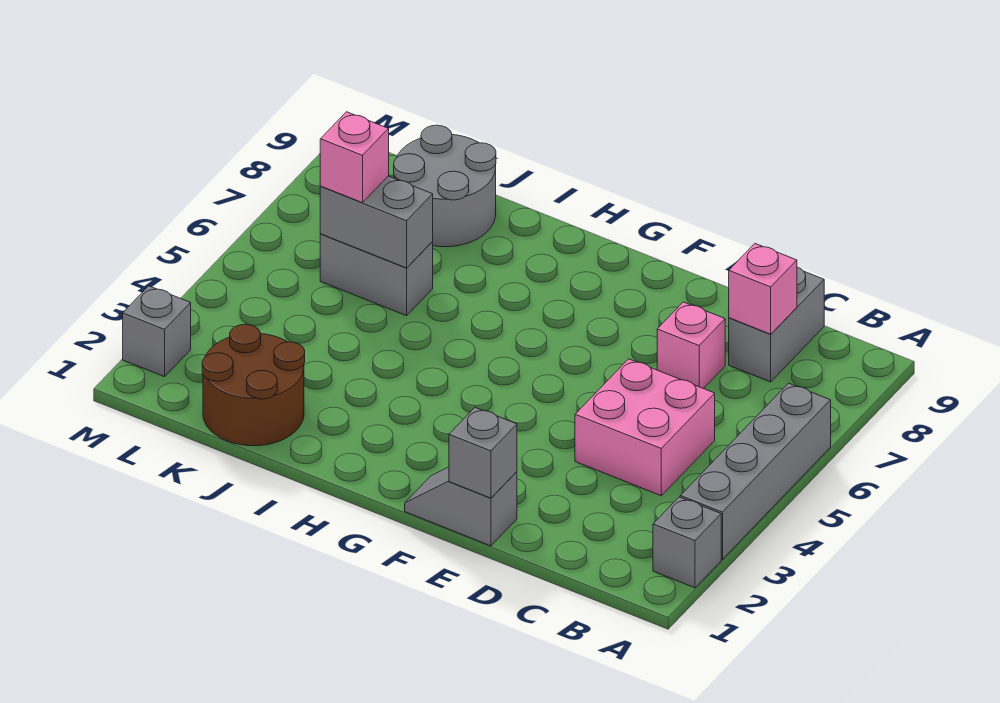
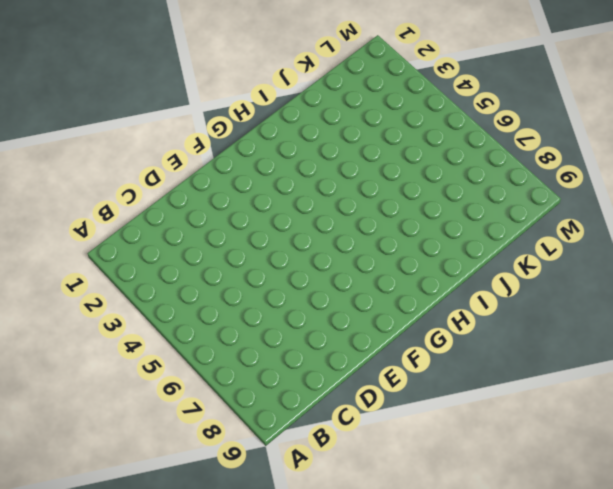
none -> grey 1x1 brick [653,497,721,588]
none -> grey 1x4 brick [680,383,831,559]
none -> pink 2x2 brick [575,359,715,496]

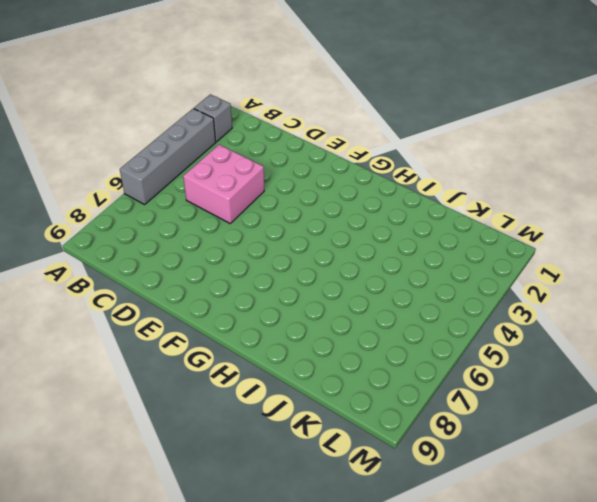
none -> grey 1x2 brick [729,267,824,382]
none -> pink 1x1 brick [657,302,725,389]
none -> grey 1x2 slope [405,467,517,546]

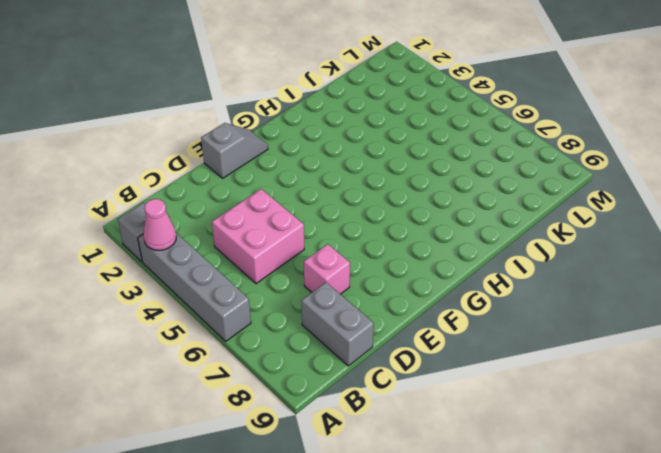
pink 1x1 cone [143,199,176,250] -> none
none -> brown 2x2 round brick [202,324,305,446]
none -> grey 1x2 brick [320,234,433,316]
none -> grey 2x2 round brick [394,125,496,247]

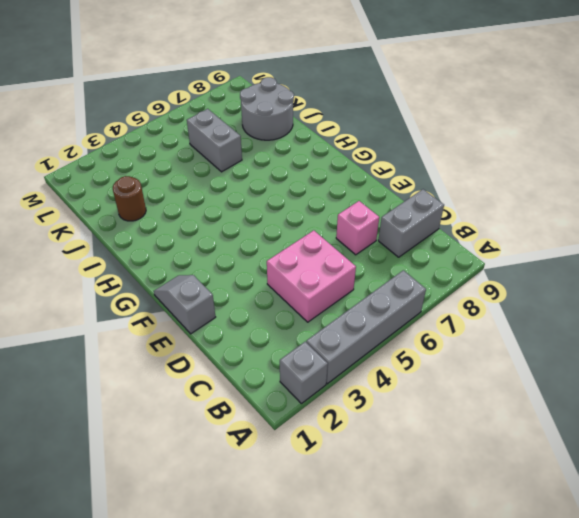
brown 1x1 round brick [113,176,146,221] -> brown 2x2 round brick [202,324,305,446]
none -> grey 1x1 brick [123,286,191,377]
none -> pink 1x1 brick [729,244,797,334]
none -> grey 1x1 brick [449,407,517,498]

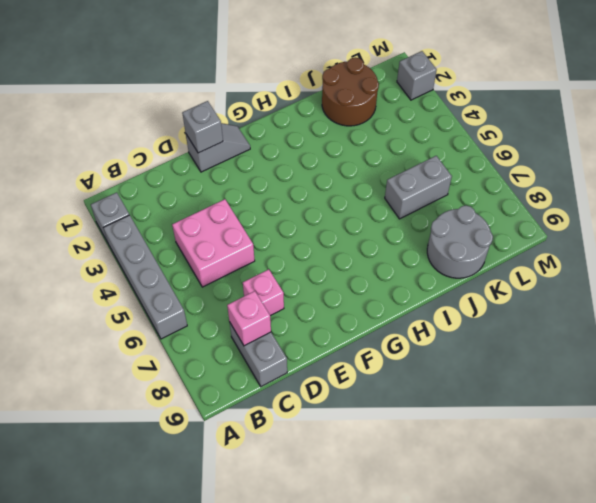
none -> grey 1x2 brick [320,176,433,268]
none -> pink 1x1 brick [320,112,389,203]

